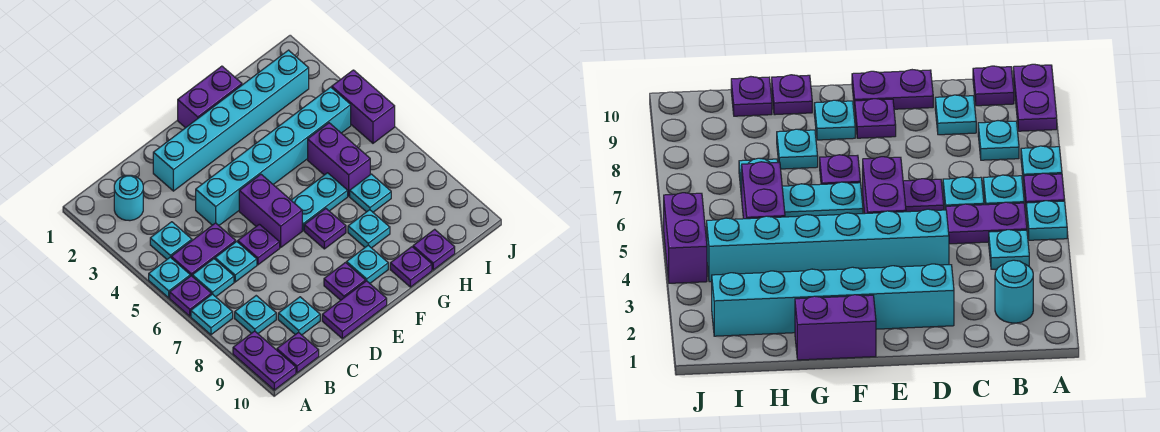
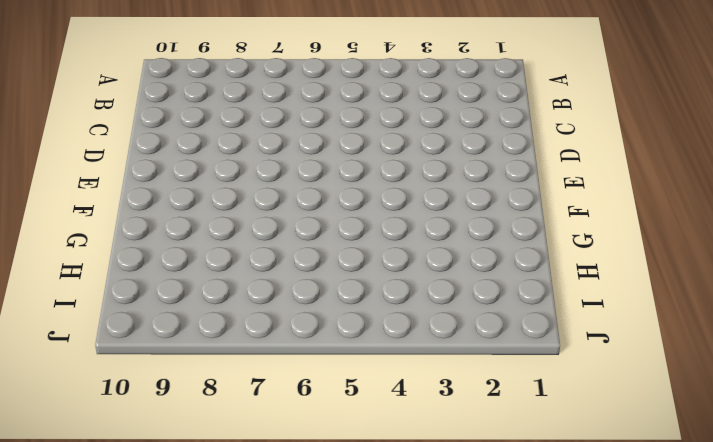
none -> cyan 1x1 plate [149,257,190,298]
none -> purple 1x1 plate [170,276,211,316]
none -> cyan 1x1 plate [191,294,233,335]

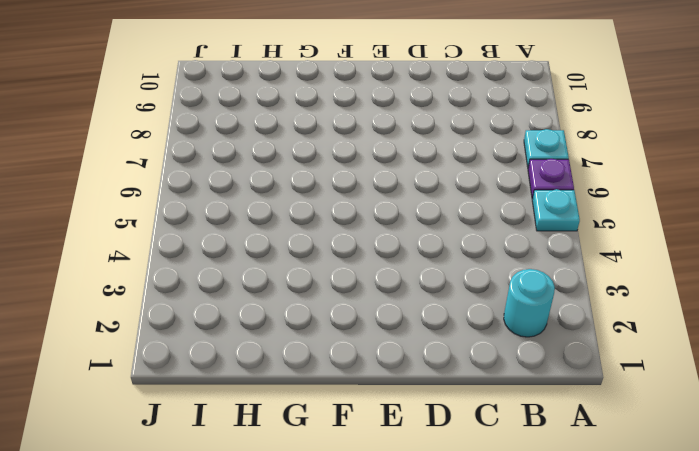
none -> purple 1x2 plate [233,331,296,390]
none -> cyan 1x1 plate [150,222,192,259]
none -> purple 1x2 plate [171,223,236,276]

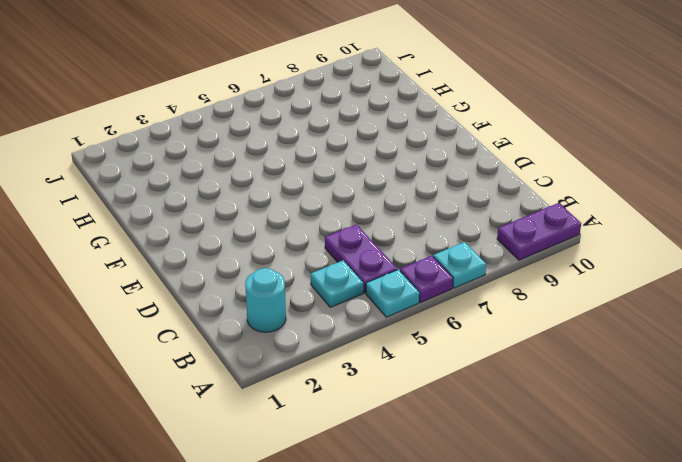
none -> cyan 1x1 plate [192,259,234,297]
none -> cyan 1x1 plate [235,296,276,333]
none -> purple 1x1 plate [277,332,319,373]

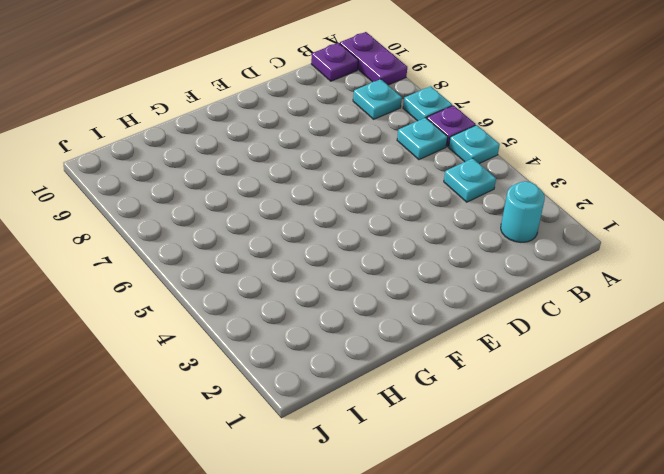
none -> purple 1x2 plate [171,223,236,276]
none -> cyan 1x1 plate [215,241,257,282]
none -> cyan 1x1 plate [278,297,320,335]

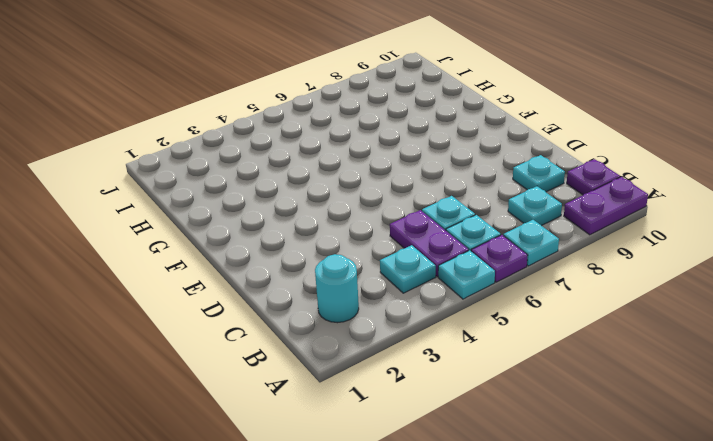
none -> cyan 1x6 brick [153,50,309,191]
none -> cyan 1x6 brick [196,87,351,225]
none -> purple 1x1 plate [238,224,280,265]

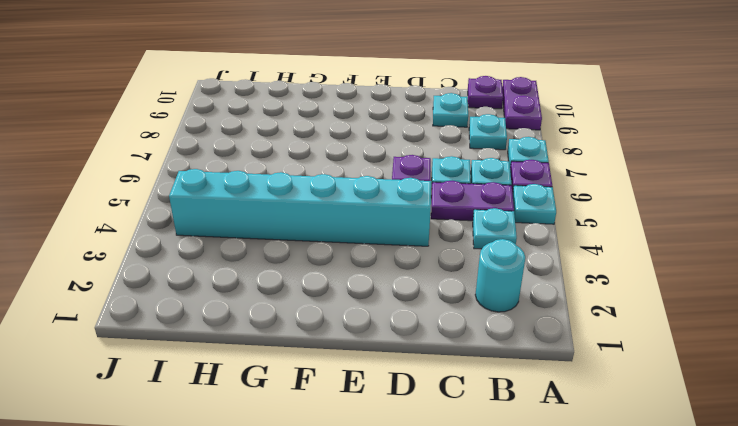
none -> cyan 1x6 brick [153,50,309,191]
none -> purple 1x2 plate [322,281,387,339]
none -> purple 1x2 brick [239,174,302,248]

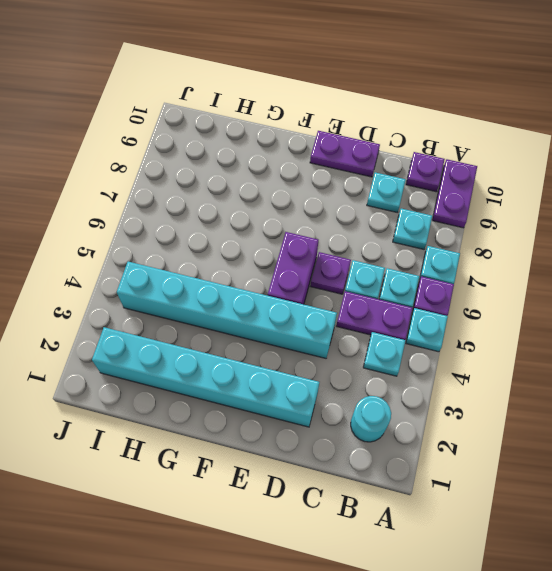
none -> purple 1x1 plate [324,263,366,300]
none -> purple 1x2 brick [178,66,242,128]
none -> cyan 1x2 plate [291,173,348,230]

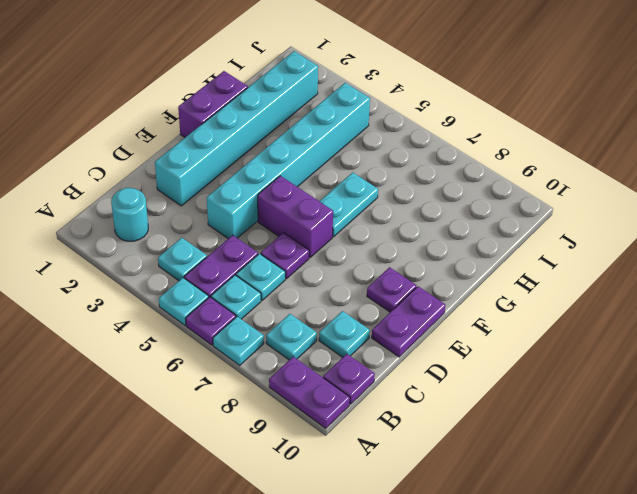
none -> purple 1x1 plate [304,209,346,249]
none -> cyan 1x1 plate [347,245,388,283]
none -> cyan 1x1 plate [348,210,390,248]

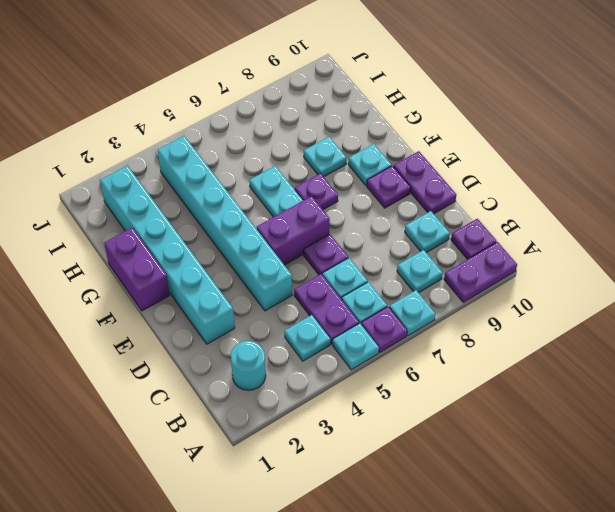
none -> purple 1x1 plate [390,247,432,287]
none -> purple 1x2 brick [308,123,370,196]
none -> cyan 1x1 plate [350,174,391,212]

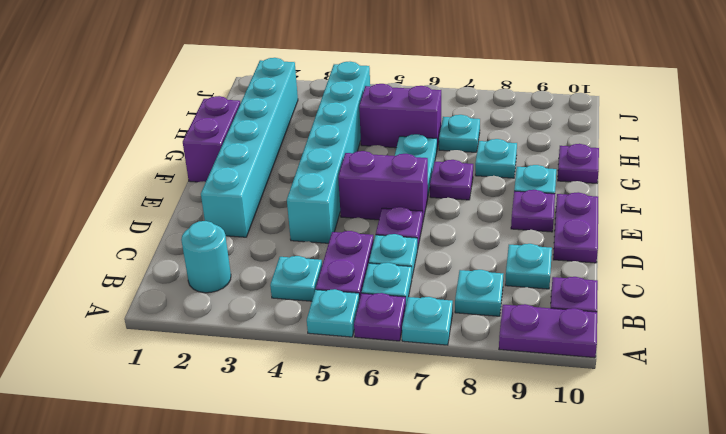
none -> purple 1x1 plate [413,229,455,270]
none -> purple 1x2 brick [332,70,395,143]

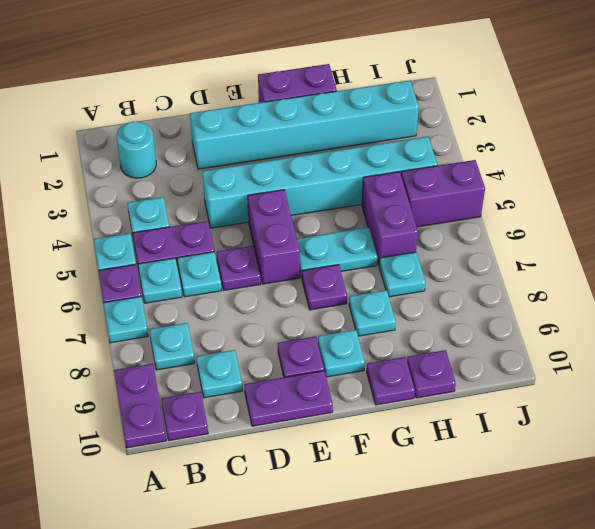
purple 1x2 brick [401,160,485,227] -> purple 1x2 brick turned to [332,70,395,143]

